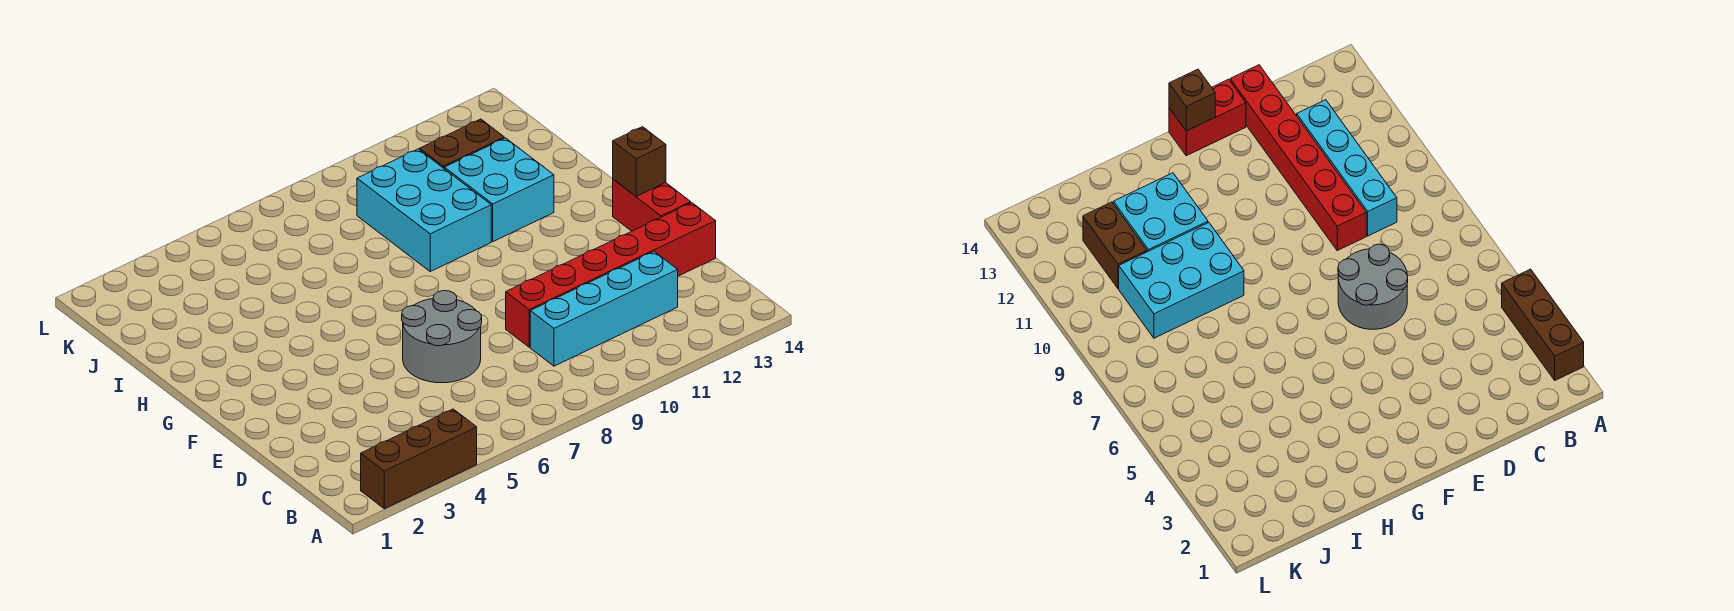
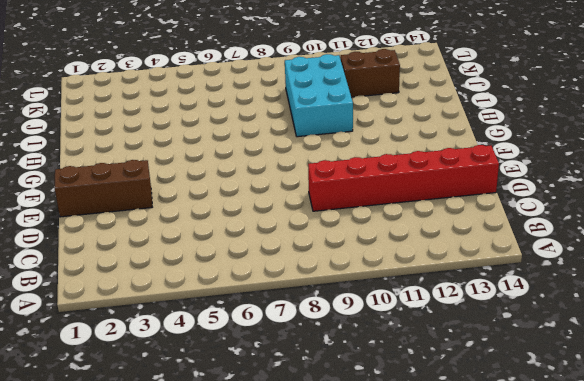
brown 1x3 brick [55,160,152,217] -> brown 1x3 brick moved to [361,409,477,509]
none -> cyan 1x4 brick [530,252,678,366]
none -> grey 2x2 round brick [402,291,482,383]

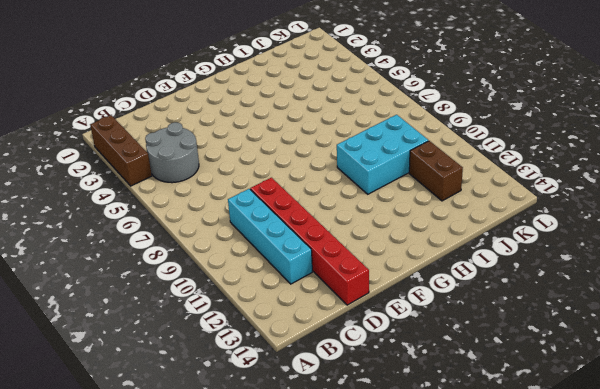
grey 2x2 round brick [145,122,199,183] -> grey 2x2 round brick moved to [402,291,482,383]
none -> red 1x2 brick [613,179,691,231]
none -> cyan 2x2 brick [444,138,554,242]

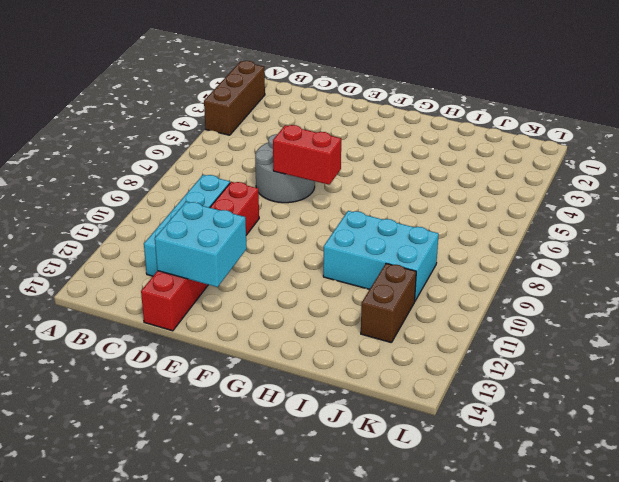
cyan 2x2 brick [155,202,247,287] -> cyan 2x2 brick moved to [444,138,554,242]
red 1x2 brick [273,125,341,185] -> red 1x2 brick moved to [613,179,691,231]
none -> brown 1x1 brick [613,127,666,196]

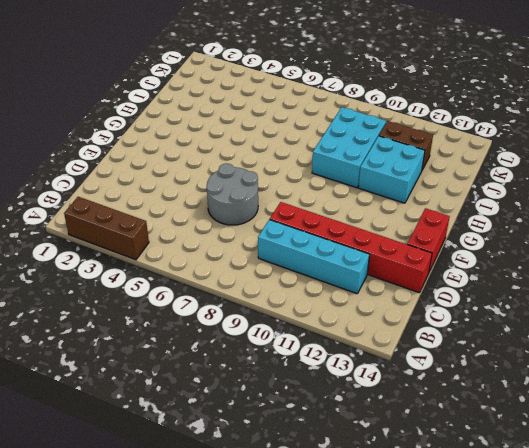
none -> brown 1x1 brick [613,127,666,196]

